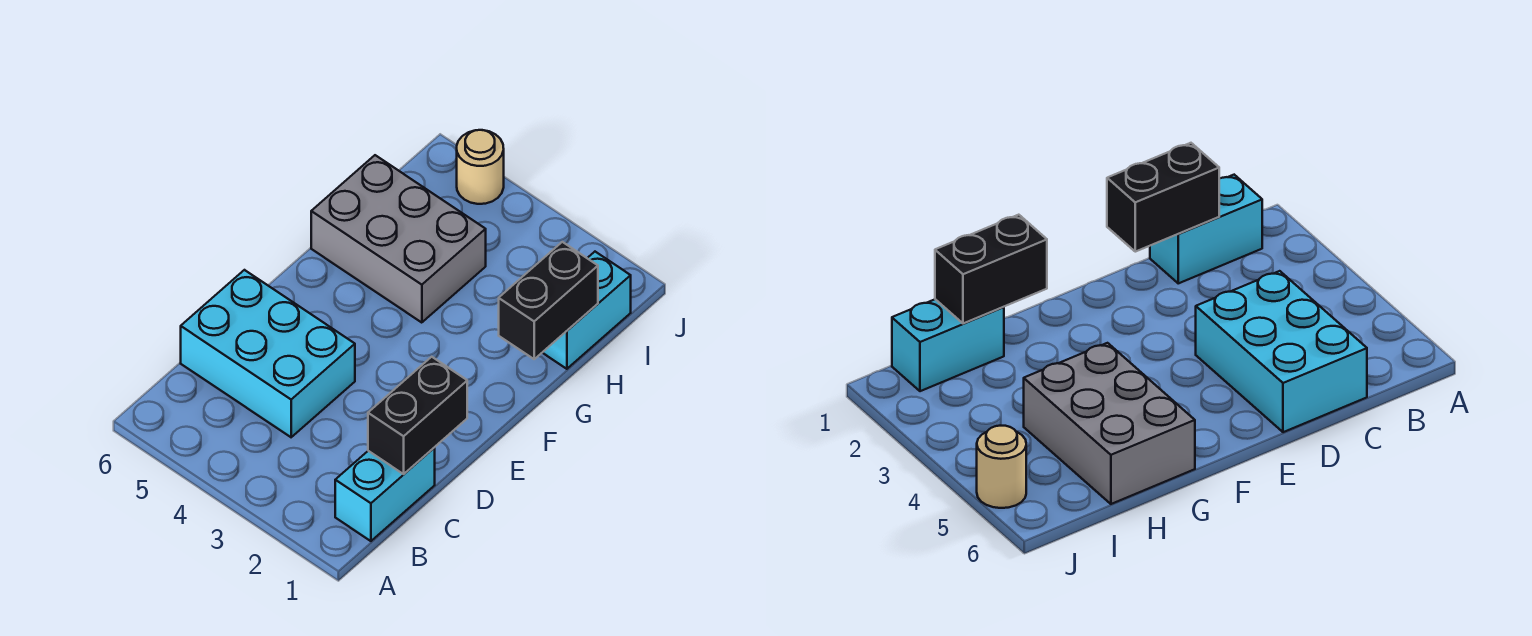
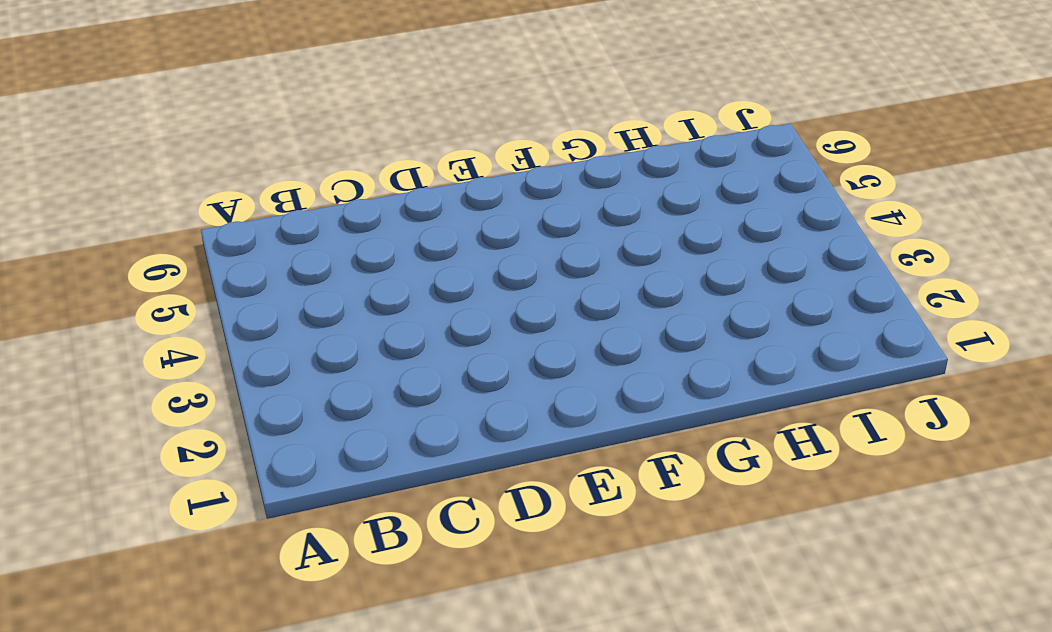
none -> cyan 1x2 brick [335,448,435,541]
none -> cyan 2x3 brick [181,270,355,437]

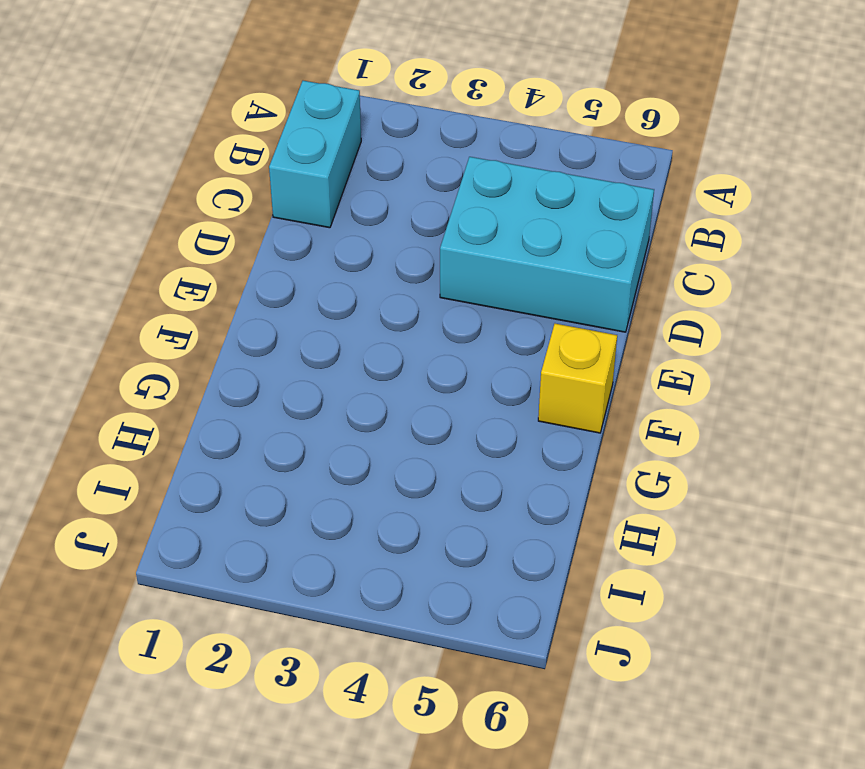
yellow 1x1 brick [538,324,617,433] -> none
none -> grey 2x3 brick [311,155,486,323]
none -> cyan 1x2 brick [542,252,631,369]

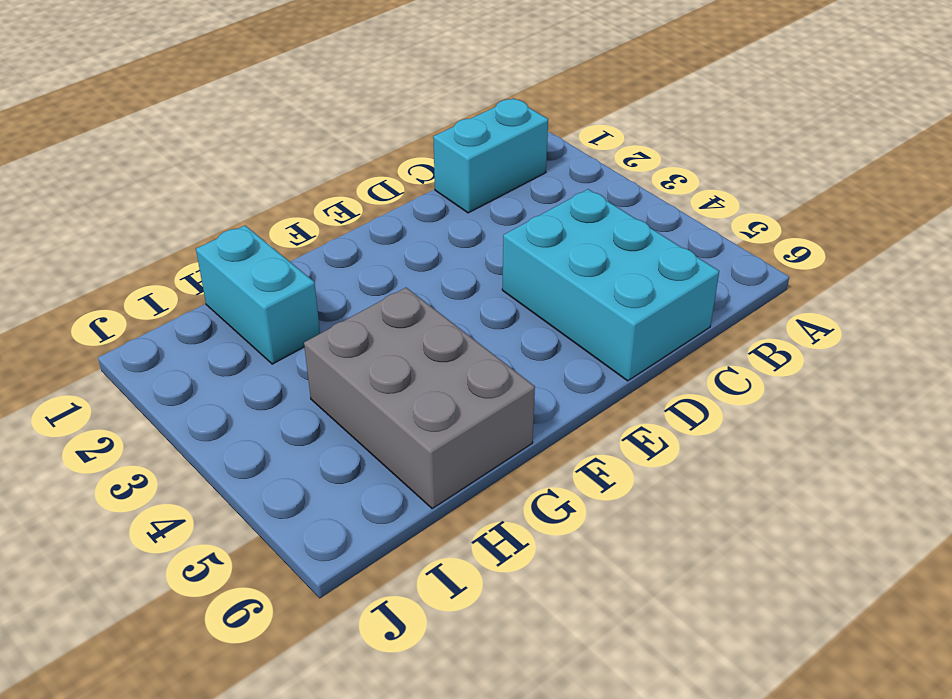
cyan 1x2 brick [196,226,320,364] -> cyan 1x2 brick turned to [542,252,631,369]
none -> tan 1x1 round brick [457,130,504,204]
none -> black 1x2 brick [368,357,467,474]

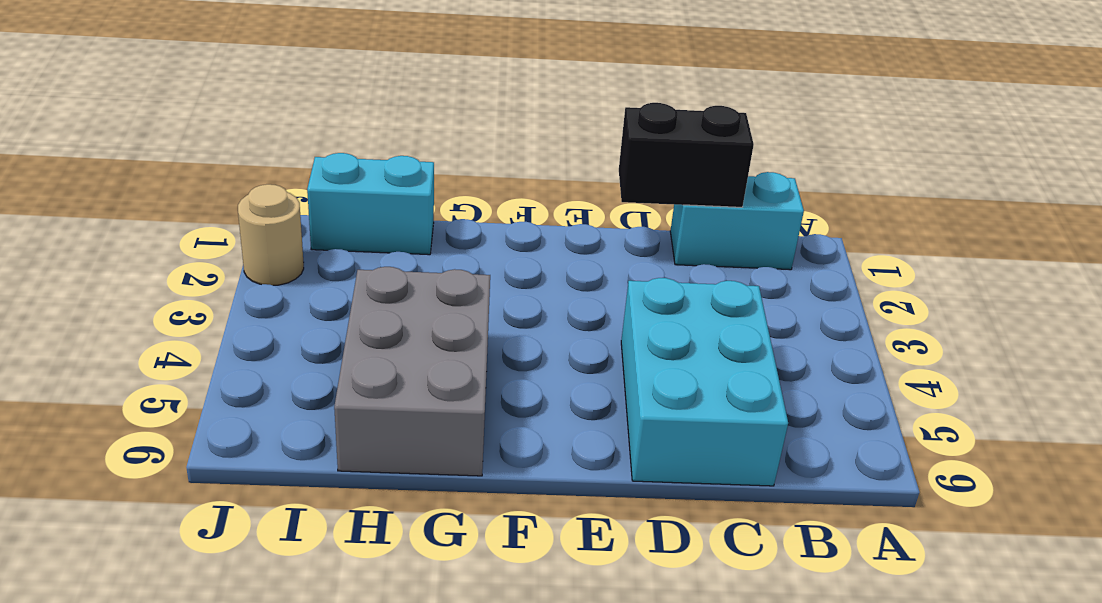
tan 1x1 round brick [238,184,304,285] -> tan 1x1 round brick moved to [457,130,504,204]
none -> black 1x2 brick [499,242,598,359]

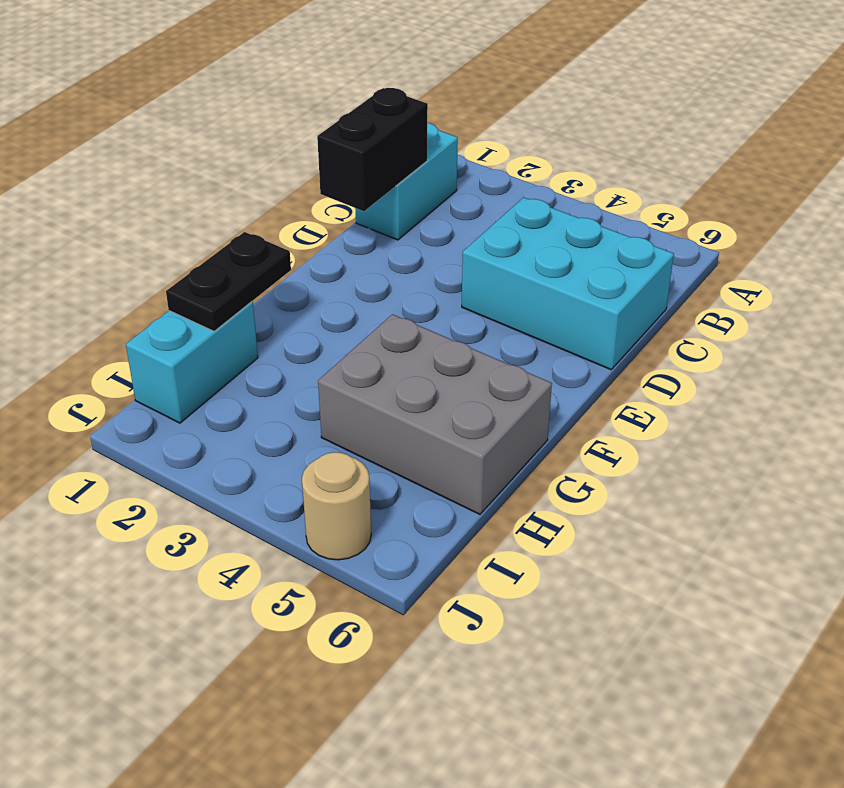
black 1x2 plate [166,232,291,331] -> black 1x2 brick [499,242,598,359]

